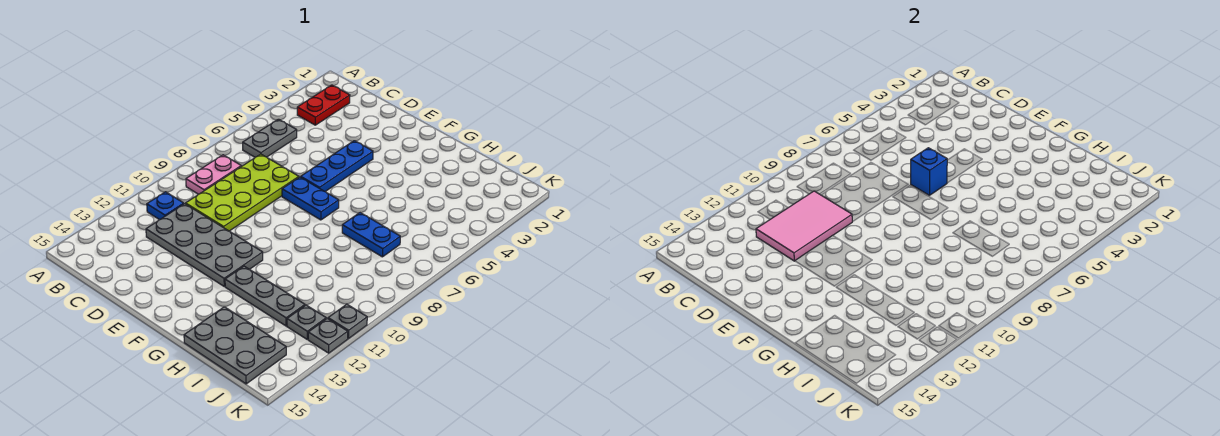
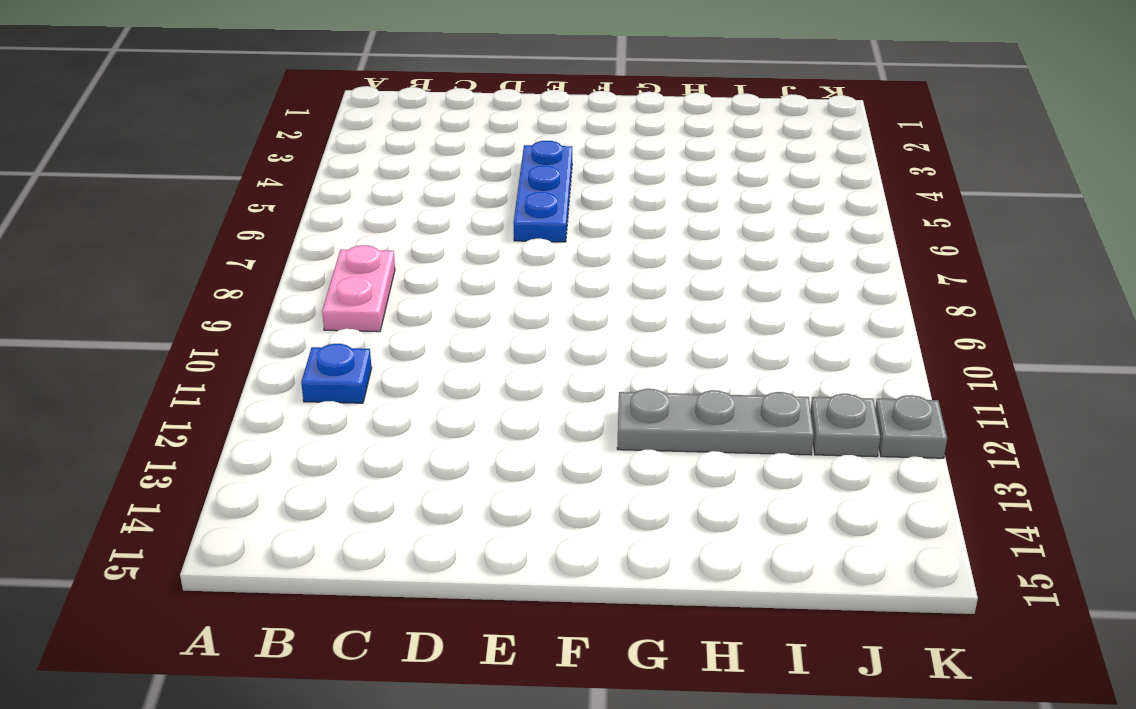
none -> red 1x2 plate [297,85,350,125]
none -> grey 1x2 plate [243,119,297,157]
none -> lime 2x4 plate [186,154,299,231]

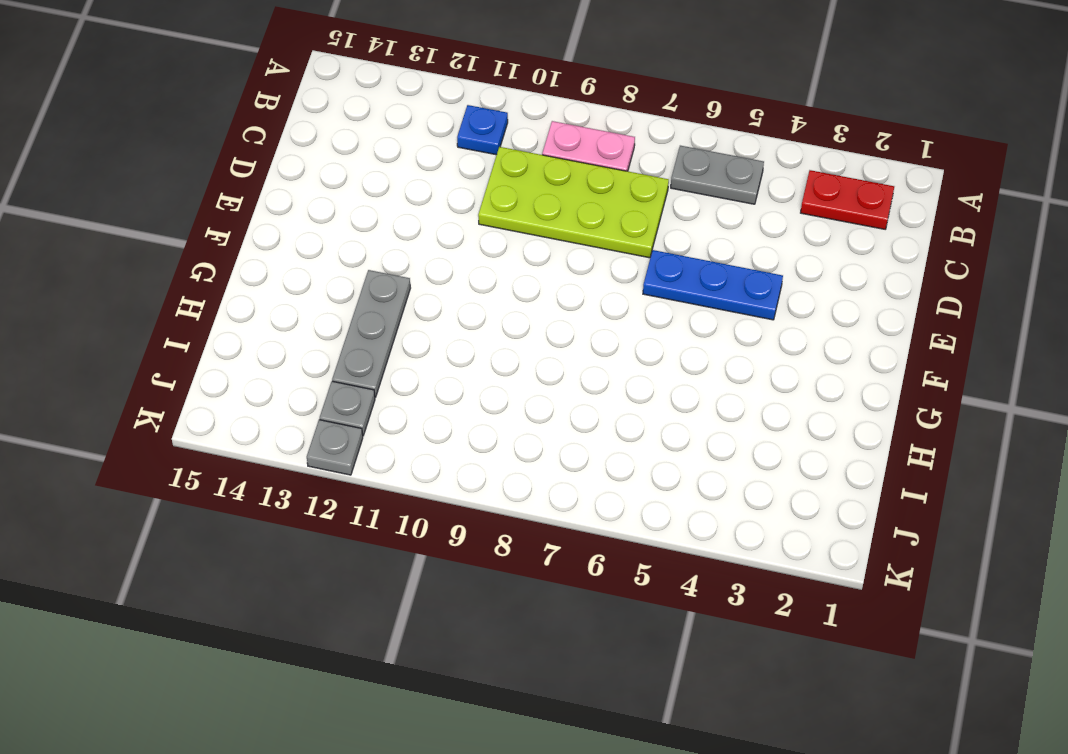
none -> grey 2x4 plate [146,204,263,286]
none -> blue 1x2 plate [282,177,339,220]
none -> blue 1x2 plate [342,213,400,257]

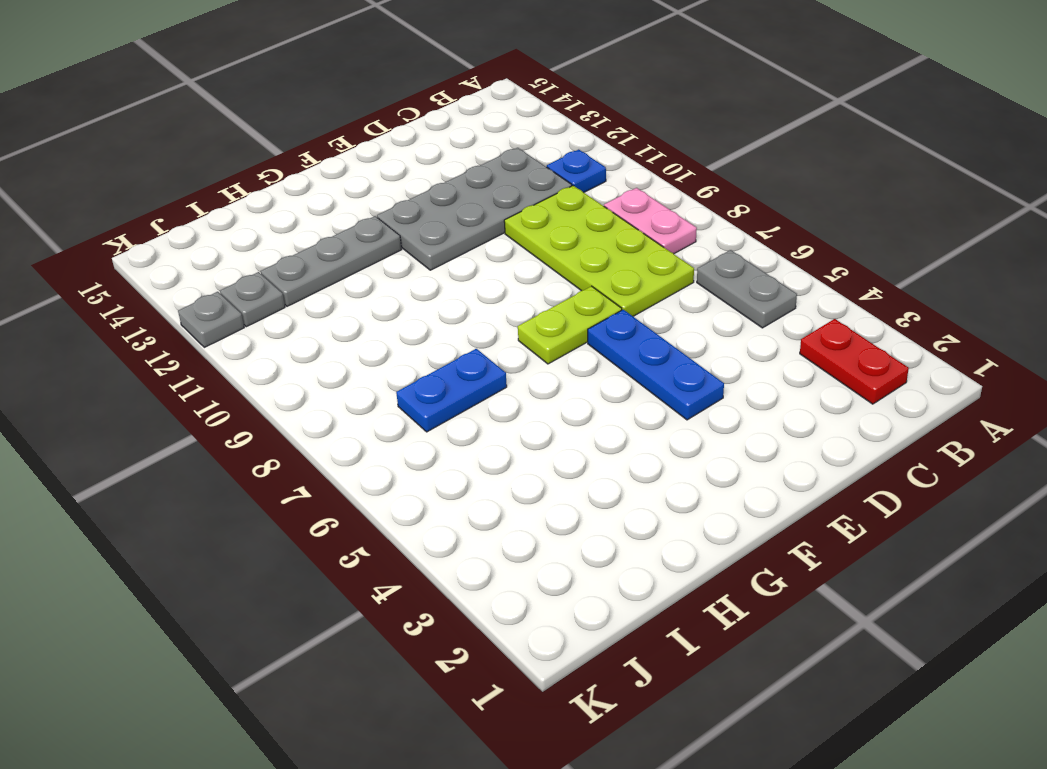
lime 1x2 plate [518,286,622,364] -> blue 1x2 plate [282,177,339,220]
none -> grey 2x3 plate [184,307,286,384]
none -> grey 1x1 plate [328,304,367,339]
none -> pink 2x3 tile [756,191,852,261]

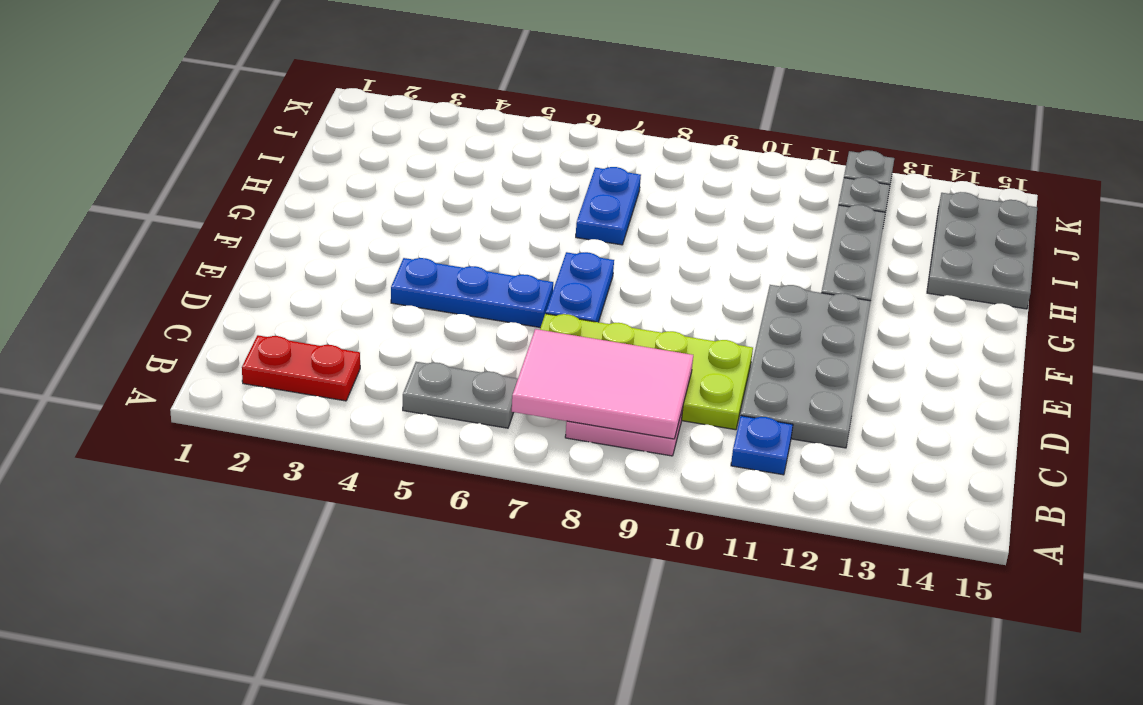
pink 2x3 tile [512,329,693,439] -> pink 2x3 tile moved to [756,191,852,261]
none -> grey 1x1 plate [328,304,367,339]
none -> blue 1x1 brick [911,148,947,195]

